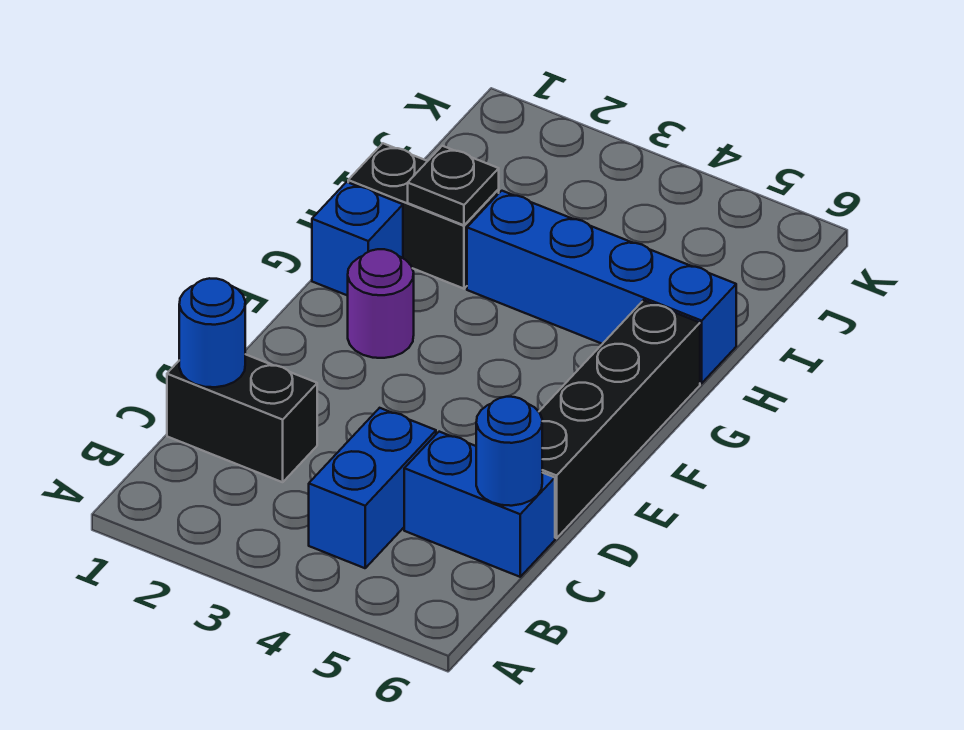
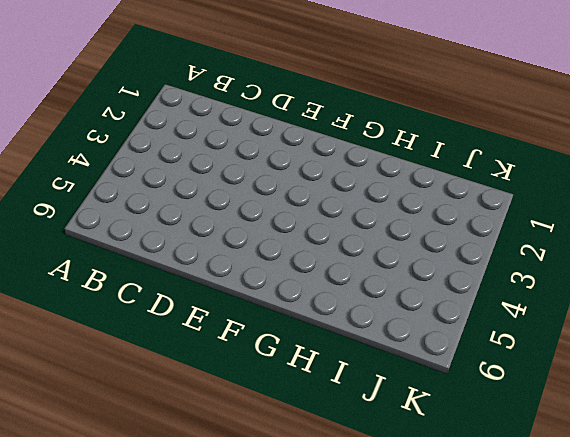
none -> blue 1x2 brick [309,408,436,568]
none -> black 1x2 brick [167,354,317,482]

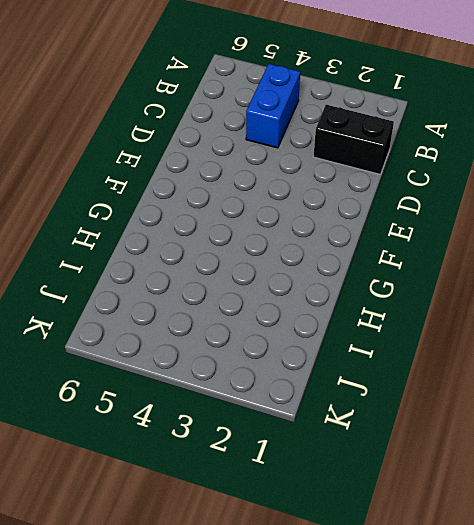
none -> blue 1x2 brick [404,432,555,577]
none -> black 1x4 brick [539,300,700,538]

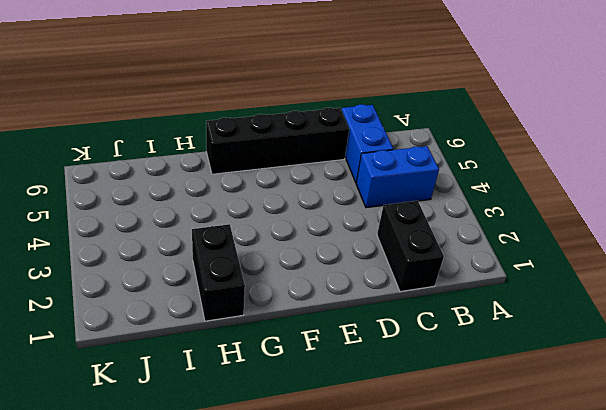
none -> purple 1x1 round brick [348,249,414,358]
none -> blue 1x1 brick [312,182,403,296]

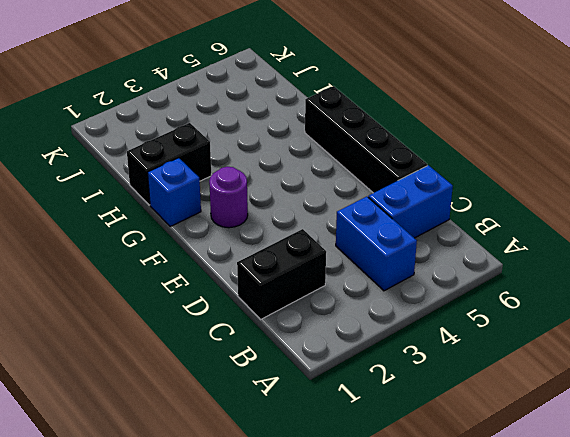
none -> blue 1x4 brick [467,191,736,383]
none -> blue 1x1 round brick [179,278,245,387]

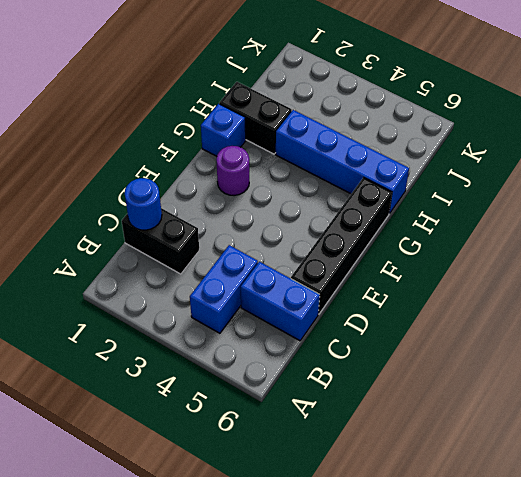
none -> blue 1x1 round brick [476,397,542,506]
none -> black 1x1 plate [408,146,499,225]

